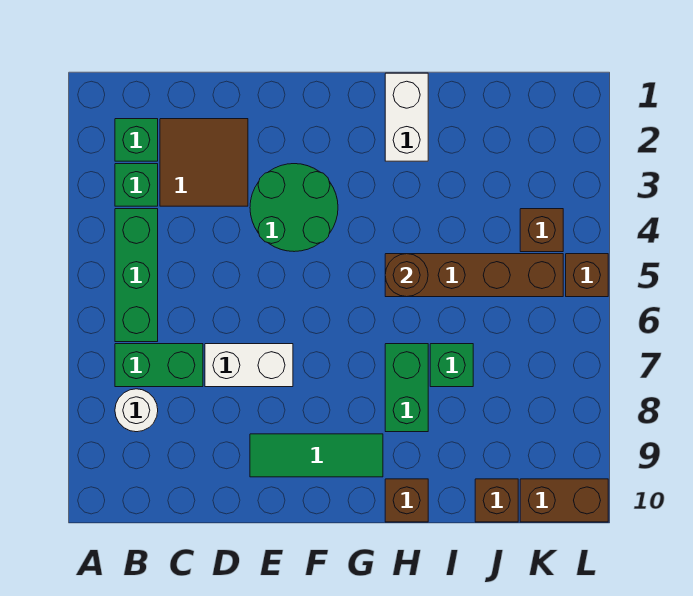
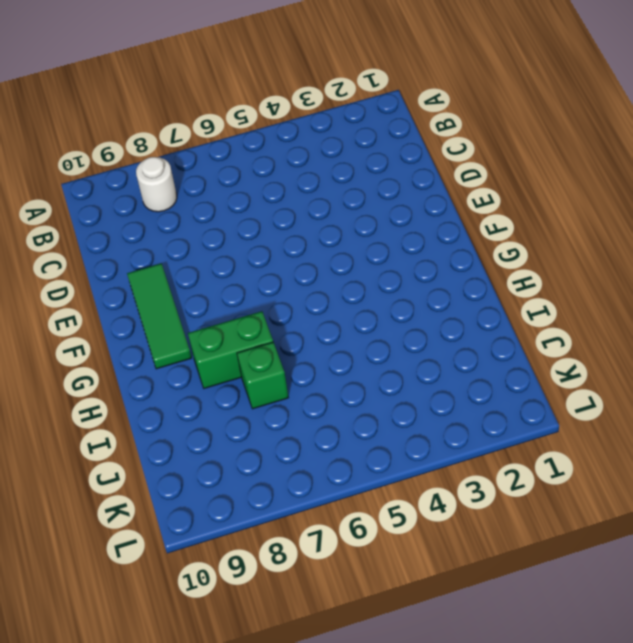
none -> green 1x1 brick [115,119,158,161]
none -> green 1x1 brick [115,164,158,206]
none -> green 1x3 brick [115,209,158,342]

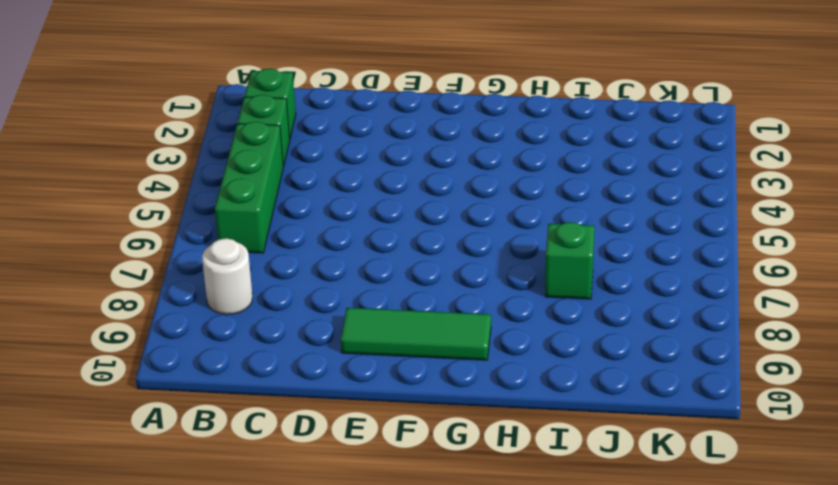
none -> green 1x2 brick [115,344,203,387]
none -> brown 2x2 tile [160,119,248,206]
none -> white 1x2 brick [205,344,293,387]

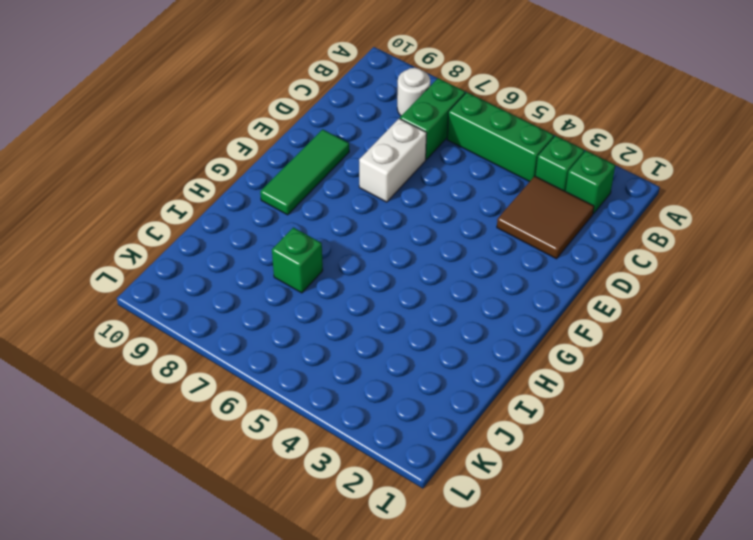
none -> green 2x2 round brick [250,164,338,252]
none -> white 1x2 brick [385,73,428,161]
none -> brown 1x4 brick [385,254,563,297]

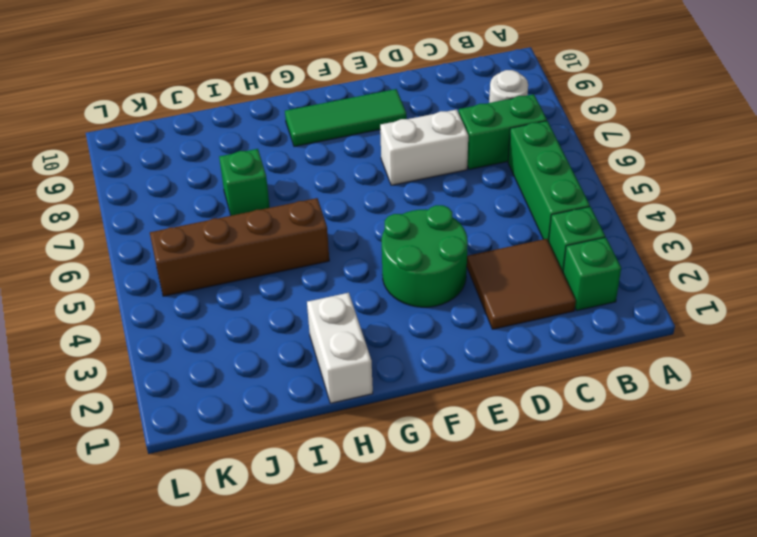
none -> green 1x2 brick [385,344,428,432]
none -> brown 1x1 brick [385,479,428,522]
none -> brown 1x1 brick [475,479,518,522]

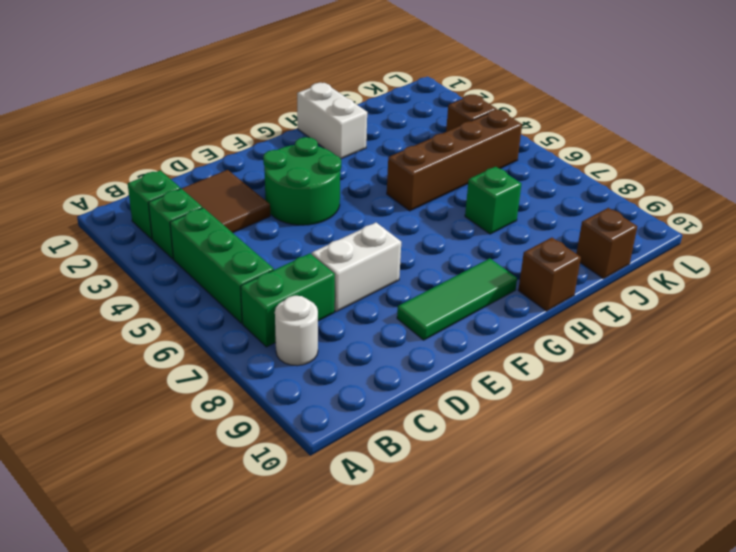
none -> green 1x2 brick [385,344,428,432]
none -> brown 1x2 brick [520,479,608,522]
none -> brown 1x1 brick [566,254,608,297]

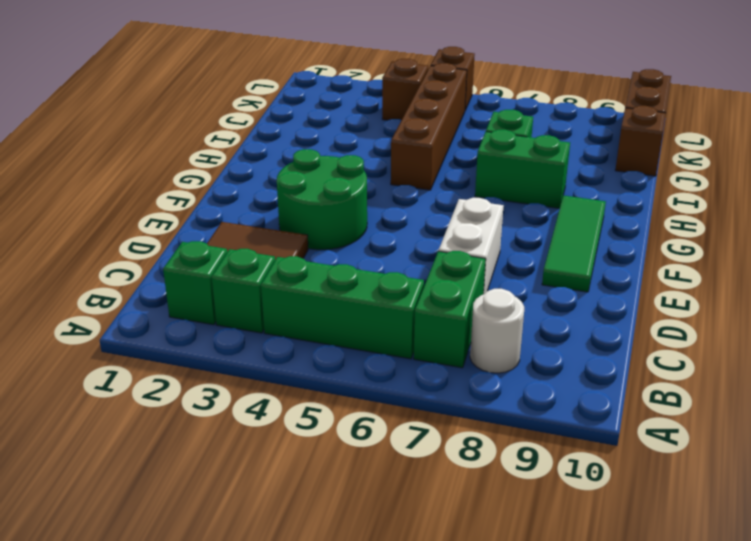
none -> white 1x2 brick [385,73,428,161]
none -> brown 1x1 brick [385,479,428,522]
none -> brown 1x1 round brick [385,254,428,297]

